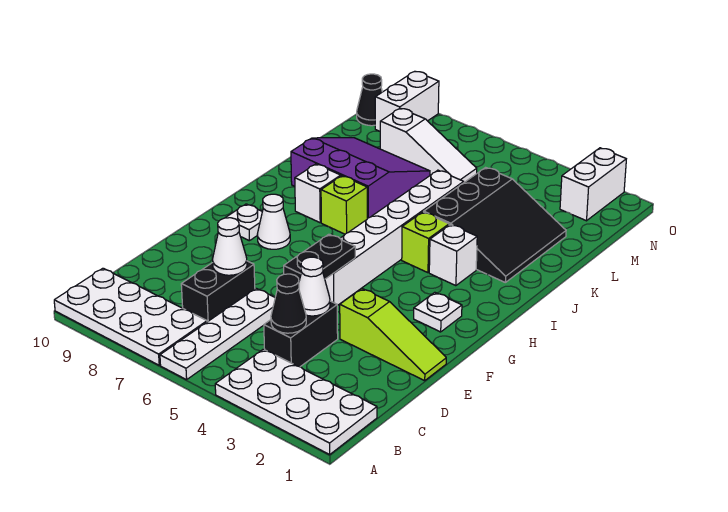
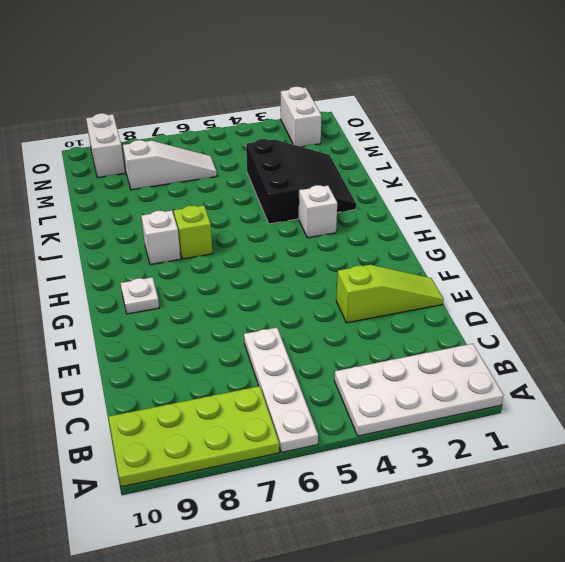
lime 2x4 plate [109,386,279,487] -> white 2x4 plate [54,268,207,365]
none -> black 1x2 brick [264,301,338,367]
none -> black 1x2 brick [181,261,255,322]
none -> white 1x6 brick [325,170,464,306]

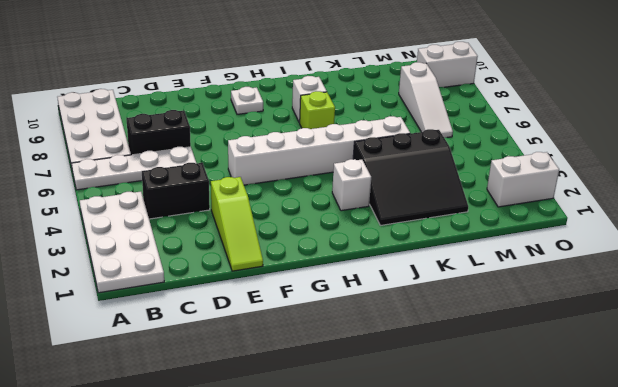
none -> white 1x1 plate [414,292,462,332]
none -> white 1x1 cone [257,194,290,249]
none -> lime 1x1 brick [402,212,449,273]

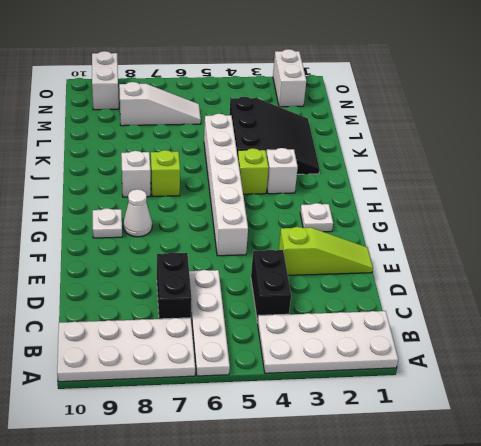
none -> purple 3x3 slope [291,138,430,219]
none -> black 1x1 cone [357,74,382,126]
none -> black 1x1 cone [271,274,306,333]

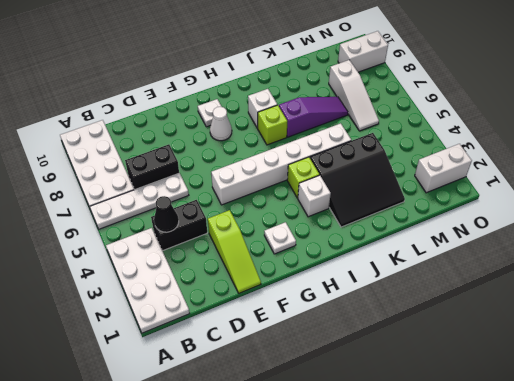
purple 1x3 slope [279,97,348,137] -> purple 3x3 slope [291,138,430,219]
none -> black 1x1 cone [357,74,382,126]
none -> white 1x1 cone [299,257,330,316]
none -> white 1x1 cone [213,218,247,275]

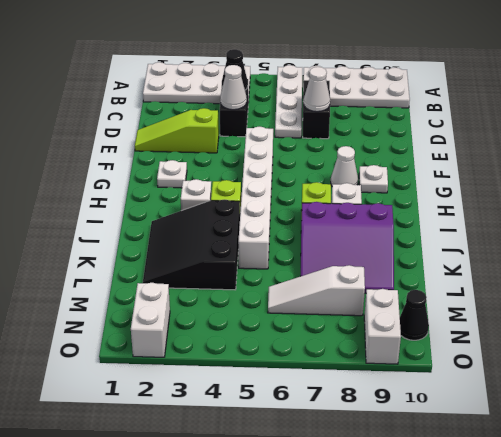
none -> black 1x2 plate [284,234,355,281]

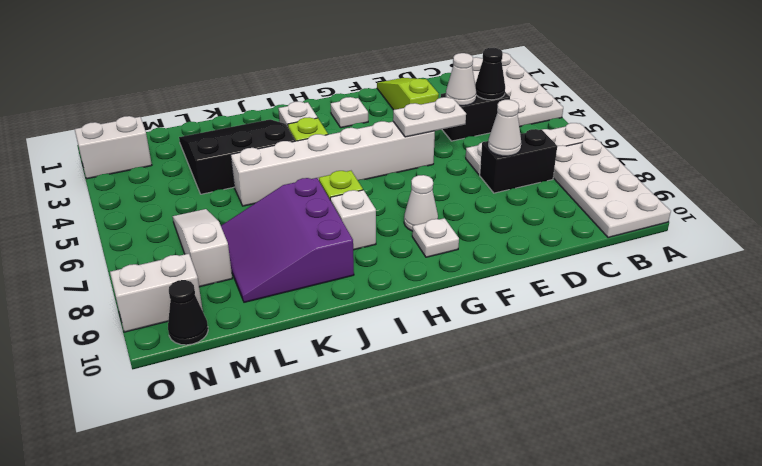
white 1x2 plate [393,97,466,137] -> black 1x2 plate [284,234,355,281]

